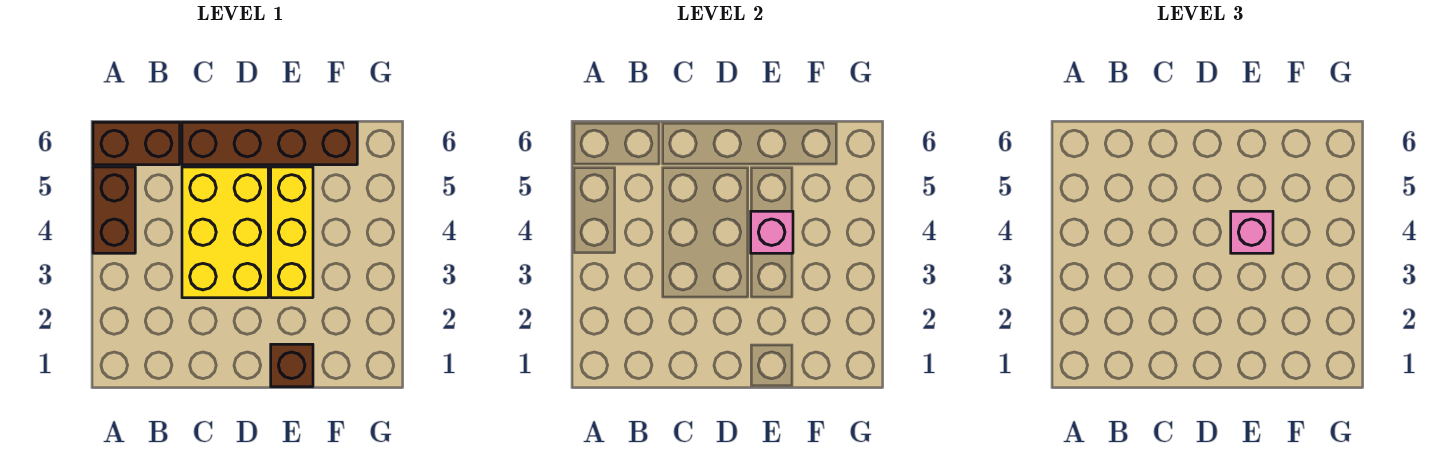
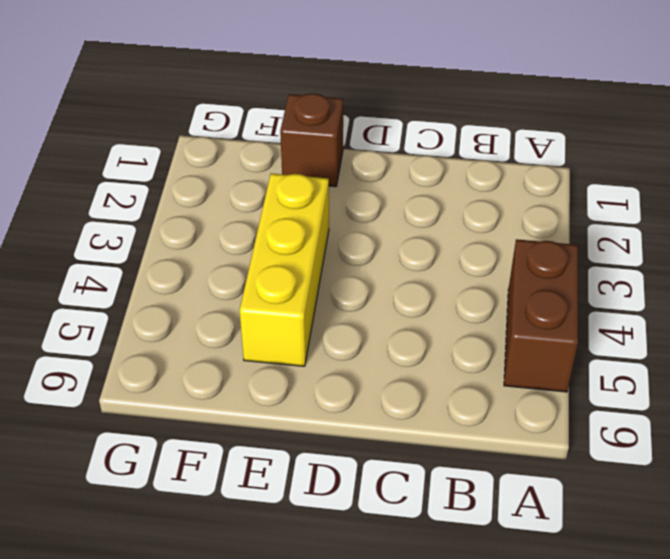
none -> brown 1x2 brick [93,122,180,165]
none -> yellow 2x3 brick [182,167,268,298]

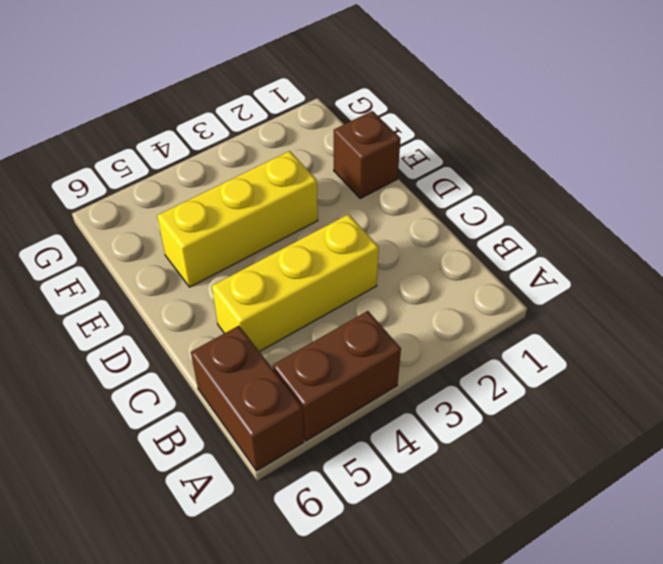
yellow 1x3 brick [212,214,379,352] -> yellow 2x3 brick [182,167,268,298]
none -> brown 1x4 brick [182,122,357,165]
none -> pink 1x1 brick [751,211,793,253]

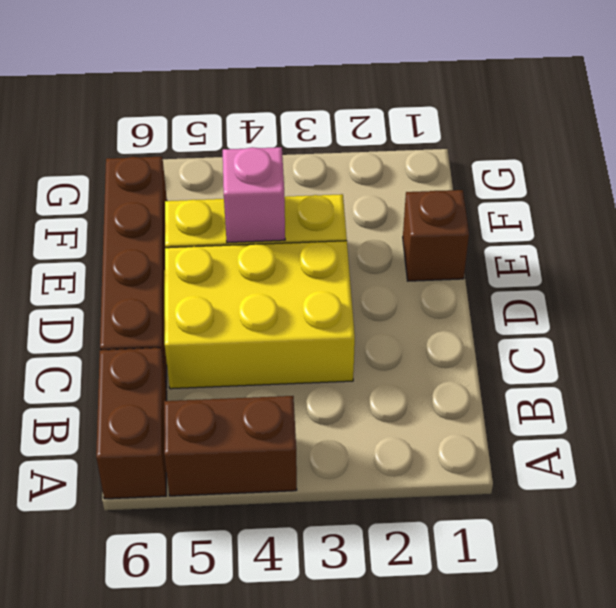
none -> pink 1x1 brick [1231,211,1273,253]

